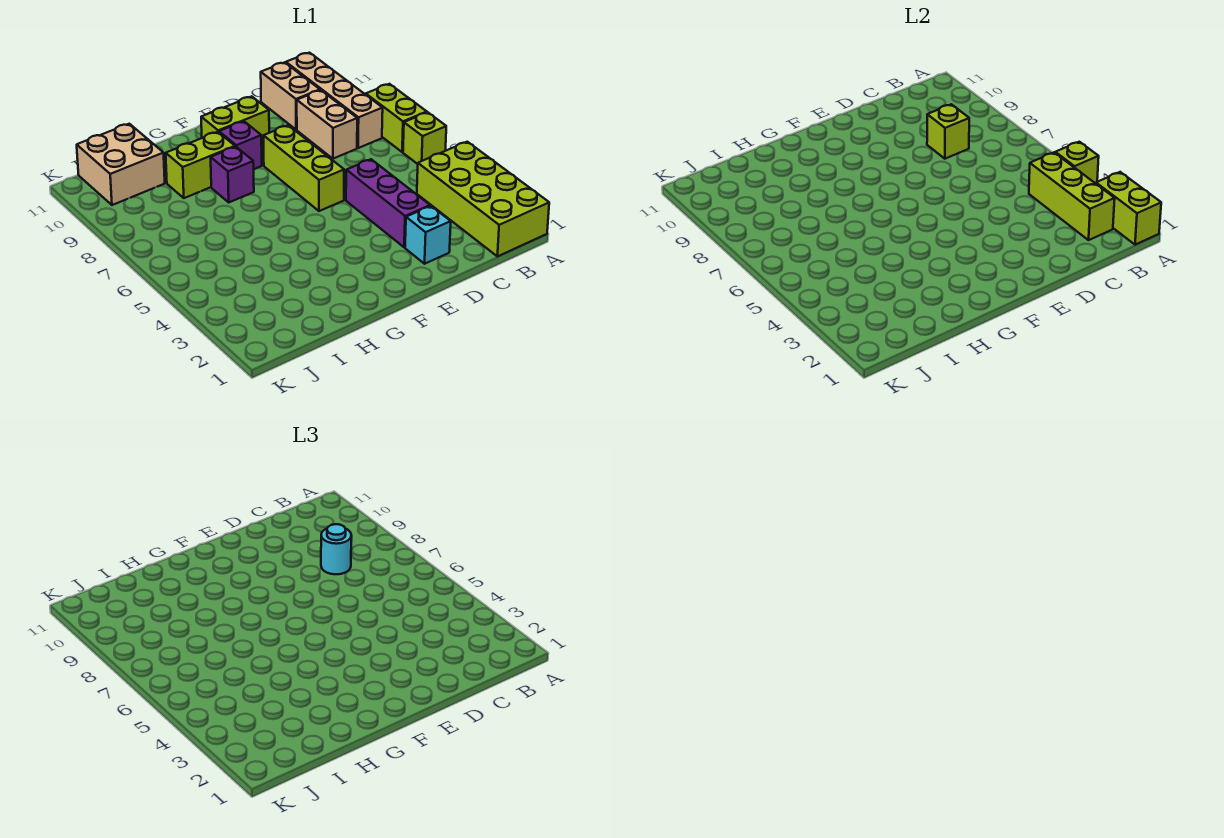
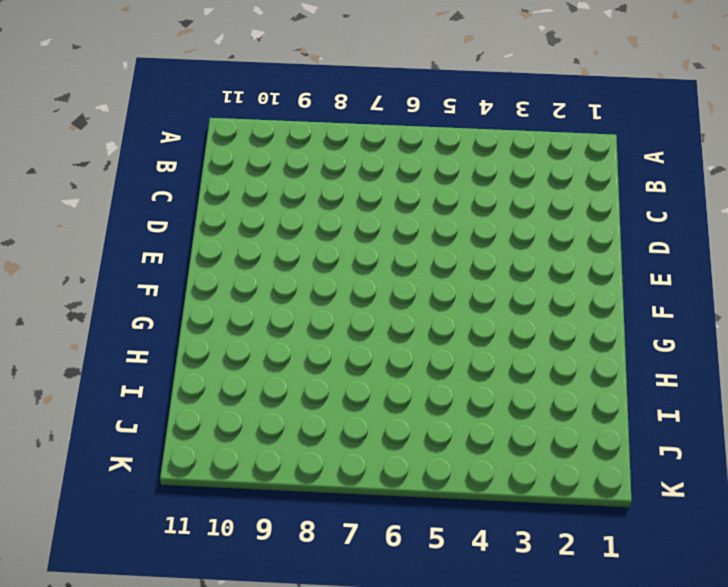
none -> lime 2x4 brick [417,142,549,256]
none -> lime 1x1 brick [403,112,446,164]
none -> lime 1x2 brick [366,84,427,152]

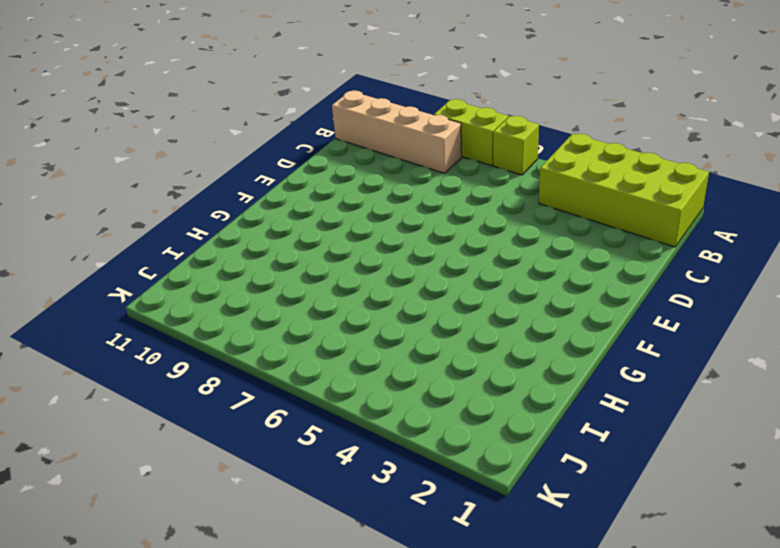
none -> tan 1x2 brick [297,90,357,159]
none -> tan 1x2 brick [261,62,320,130]
none -> cyan 1x1 brick [405,206,451,264]

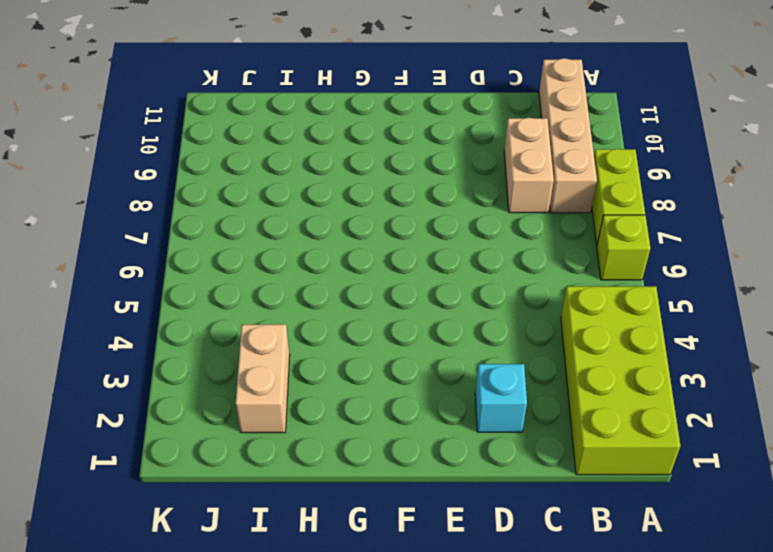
tan 1x2 brick [235,324,290,433] -> tan 1x2 brick moved to [261,62,320,130]
none -> purple 1x3 brick [346,159,430,247]
none -> lime 1x3 brick [264,125,344,211]
none -> lime 1x2 brick [201,96,269,144]

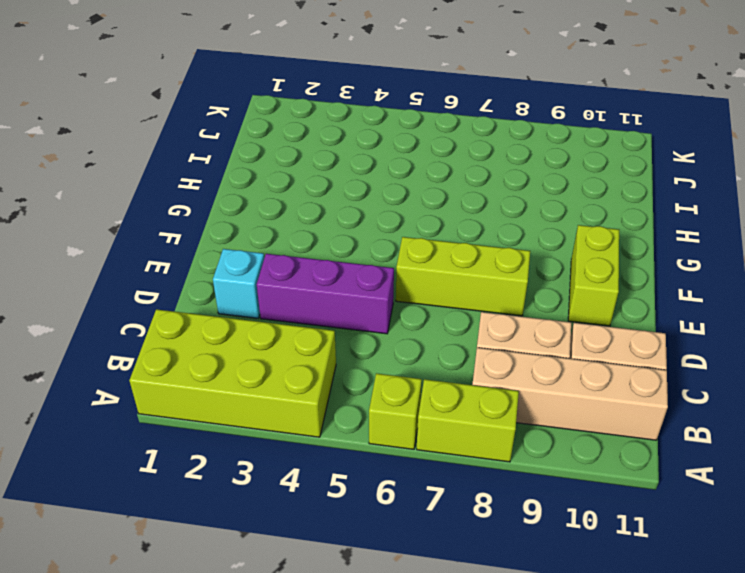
none -> purple 1x1 brick [219,121,262,169]
none -> purple 1x1 brick [211,147,254,202]
none -> lime 1x2 brick [166,132,235,198]

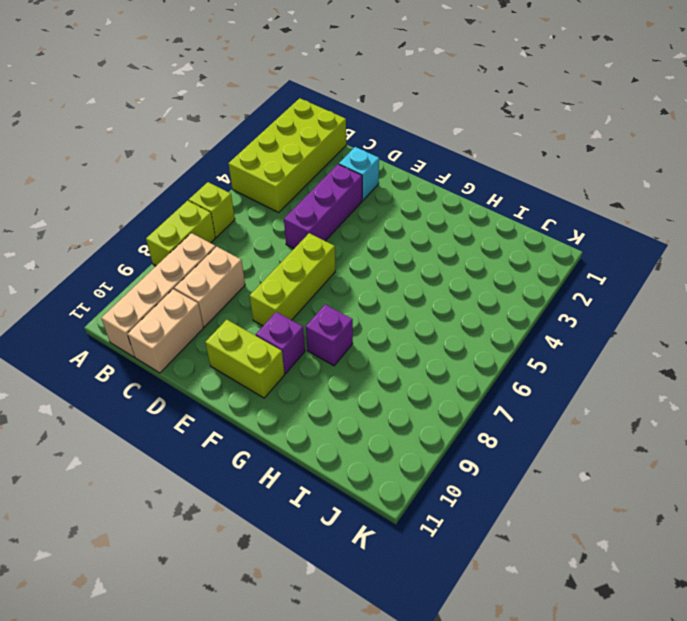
none -> lime 1x2 brick [166,132,235,198]
none -> tan 2x2 brick [77,124,165,205]
none -> lime 1x2 brick [1096,172,1161,245]

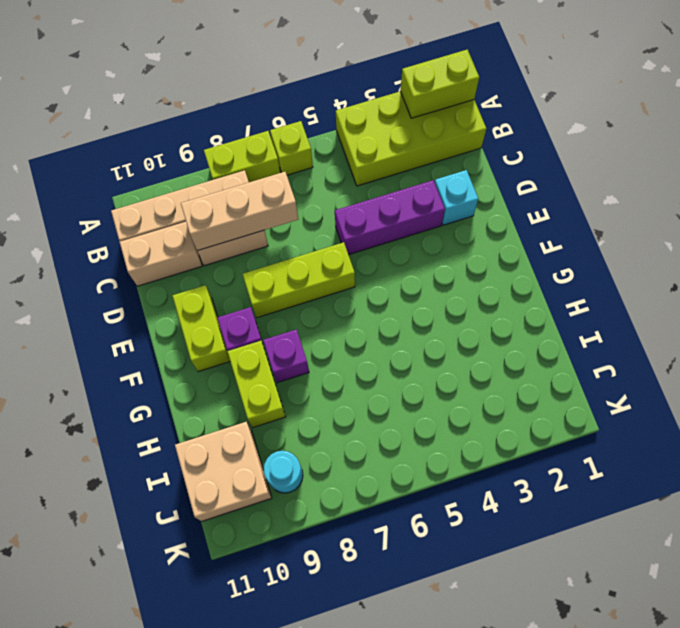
tan 1x3 brick [181,172,298,251] -> lime 1x1 brick [927,104,969,159]
cyan 1x1 round brick [264,451,303,493] -> cyan 1x1 round brick moved to [321,524,351,574]
none -> lime 1x1 brick [1055,142,1099,184]
none -> lime 1x3 brick [1029,153,1115,240]

